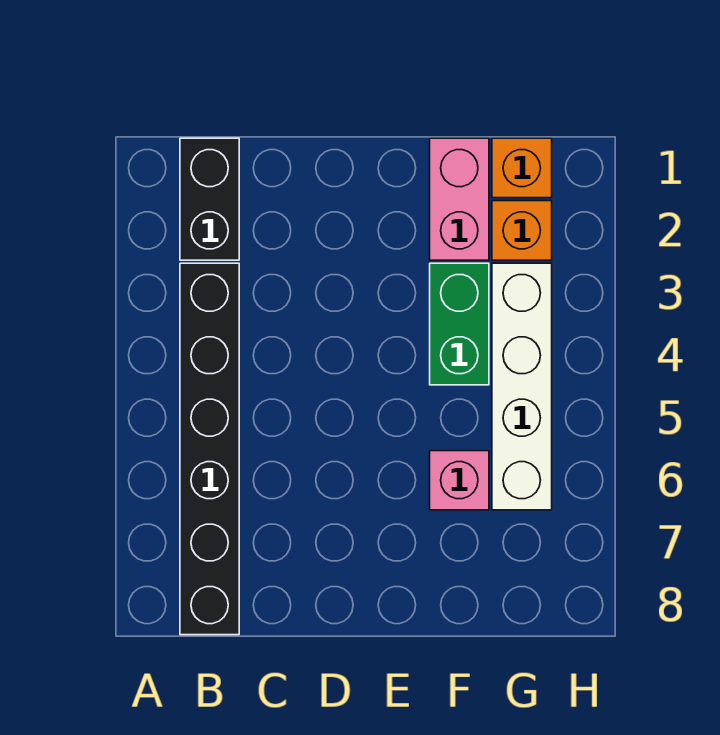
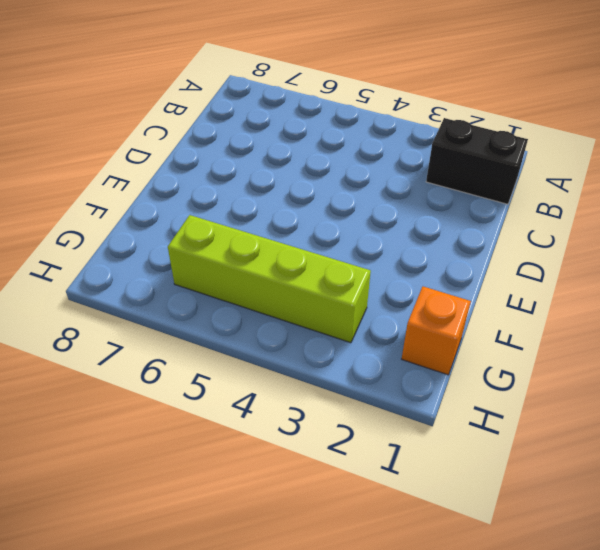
lime 1x4 brick [168,215,371,343] -> white 1x4 brick [492,263,552,510]
none -> black 1x6 brick [180,263,239,635]
none -> pink 1x2 brick [430,138,489,260]

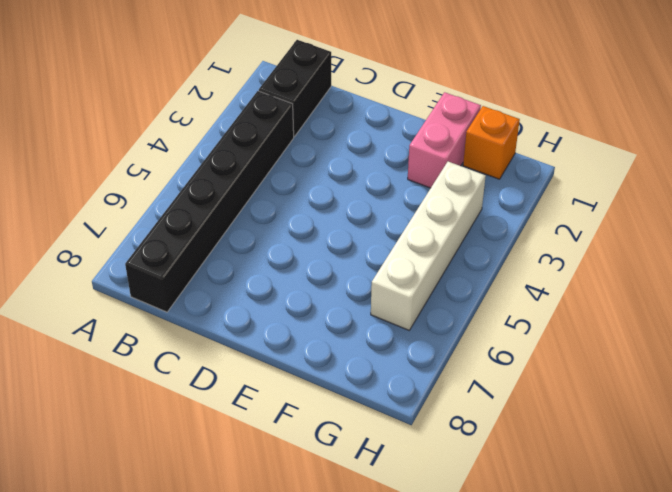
none -> green 1x2 brick [430,263,489,385]
none -> pink 1x1 brick [430,451,489,510]

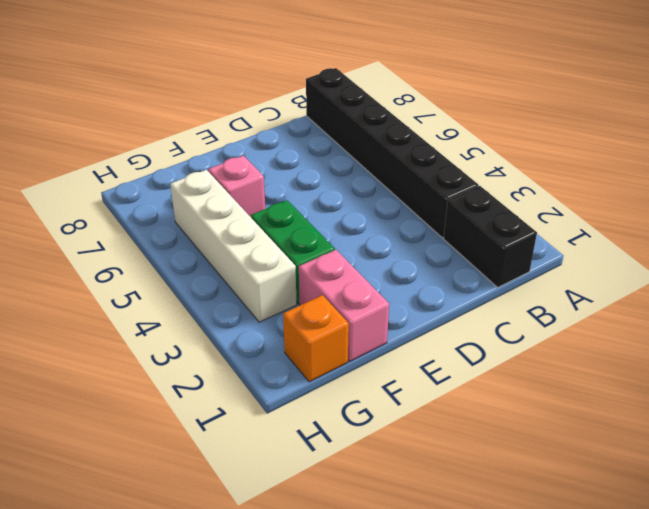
none -> orange 1x1 brick [492,201,552,260]

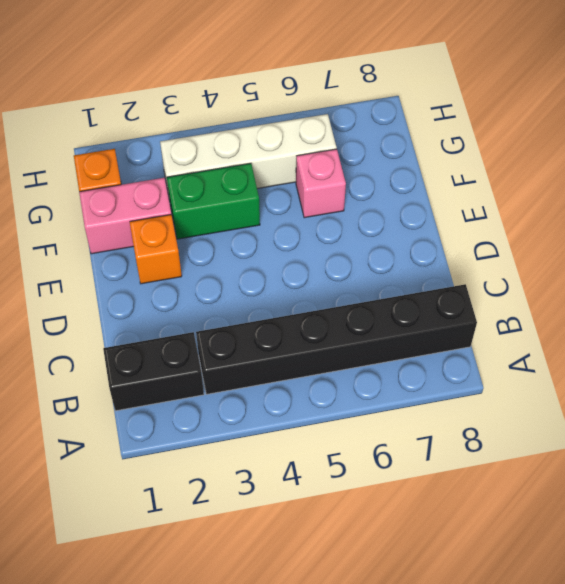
orange 1x1 brick [130,215,182,284] -> orange 1x1 brick moved to [492,201,552,260]

